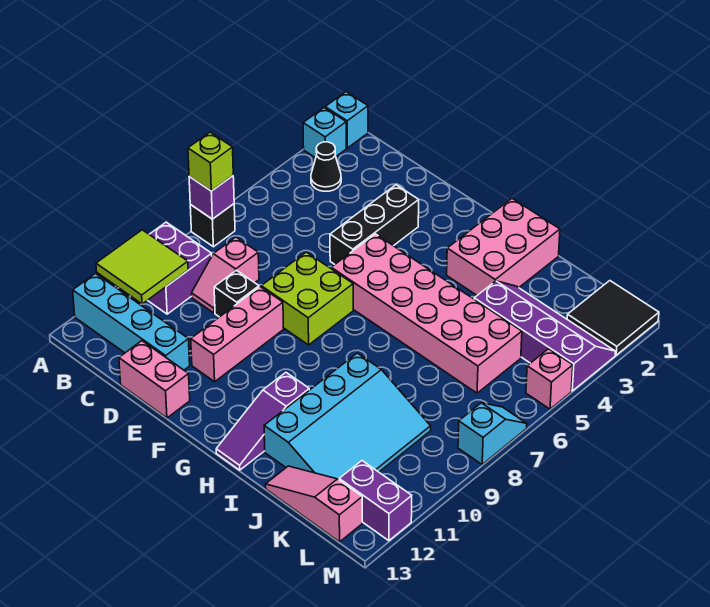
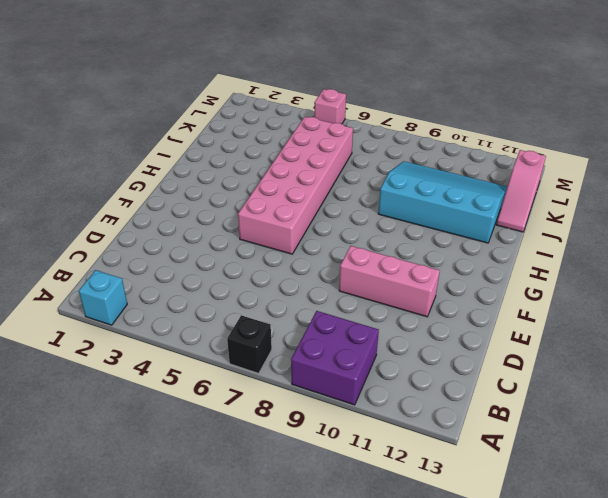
none -> cyan 1x1 brick [325,92,368,148]
none -> cyan 1x4 brick [73,274,190,370]
none -> black 1x1 cone [311,142,341,191]

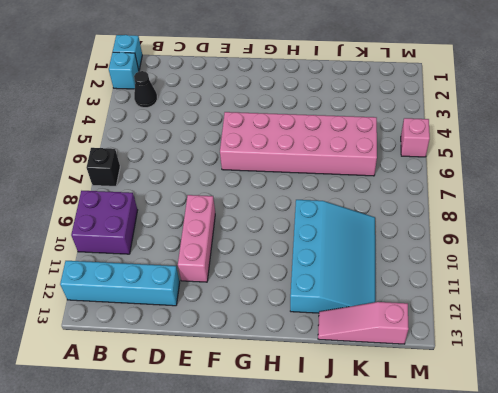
none -> pink 1x2 slope [192,237,259,313]
none -> black 1x1 brick [214,270,259,317]
none -> pink 1x2 brick [119,341,190,418]

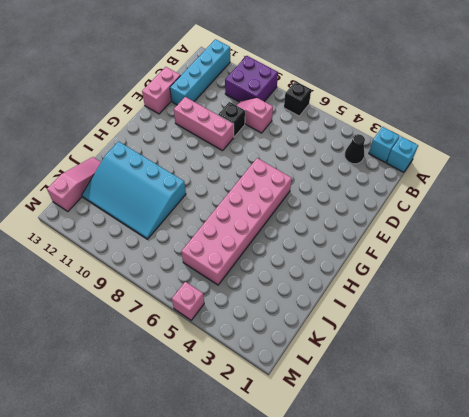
none -> black 1x3 brick [330,185,419,264]
none -> lime 2x2 brick [261,252,353,345]
none -> pink 2x3 brick [447,199,560,295]

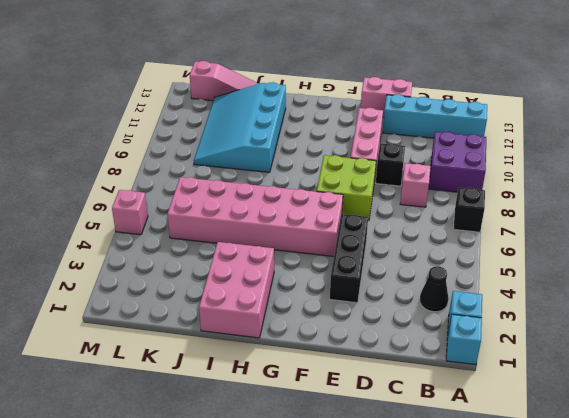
none -> purple 1x3 slope [216,373,309,470]
none -> purple 2x4 slope [474,281,615,391]
none -> black 2x2 tile [567,281,659,355]

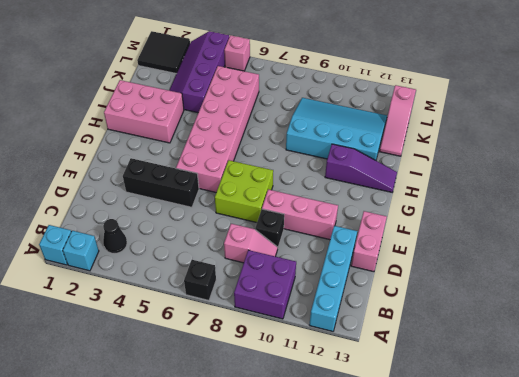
none -> purple 1x2 brick [339,461,412,541]
none -> cyan 1x2 slope [458,403,527,464]
none -> purple 1x1 brick [189,176,234,219]

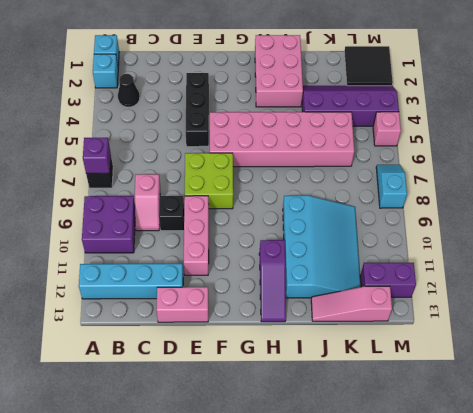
none -> lime 2x2 tile [96,230,188,304]
none -> lime 1x1 brick [188,132,233,191]

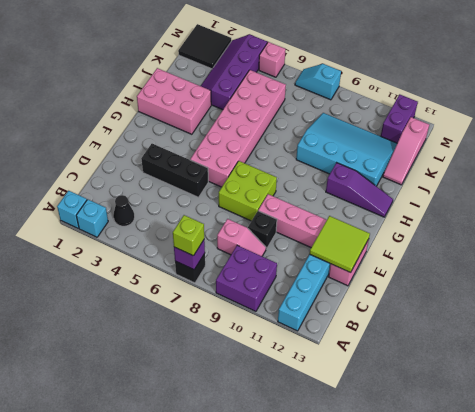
lime 2x2 tile [310,216,370,273] -> lime 2x2 tile moved to [96,230,188,304]

